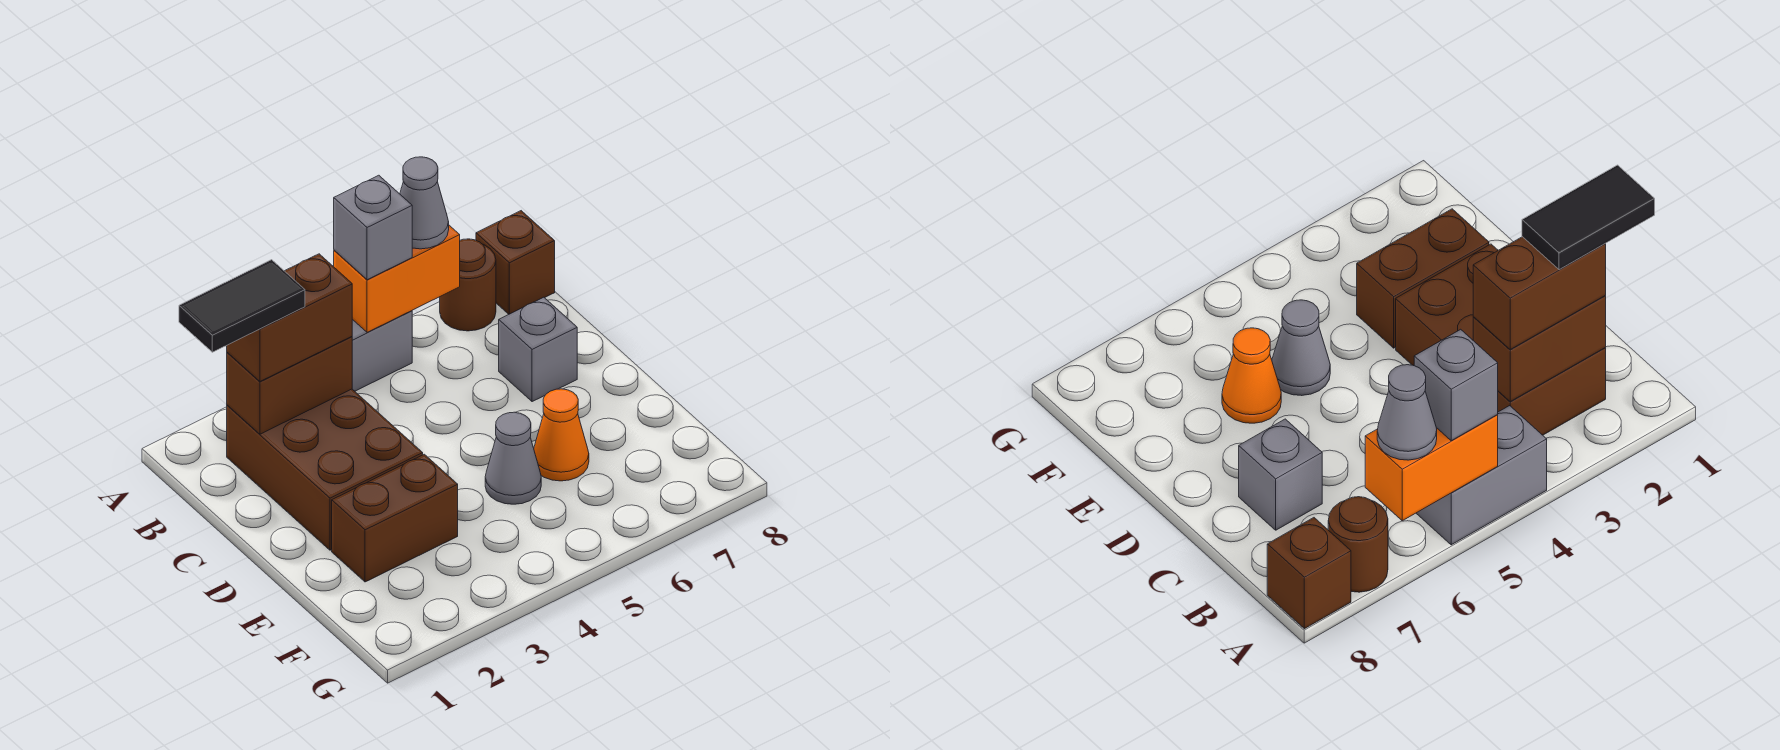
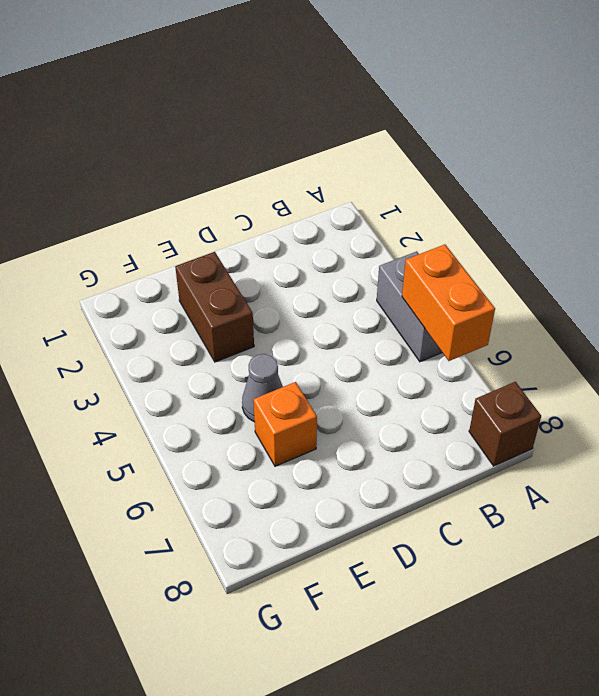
orange 1x1 brick [253,382,317,466] -> orange 1x1 cone [534,389,589,481]
none -> brown 1x1 round brick [440,239,496,331]
none -> brown 2x3 brick [227,389,423,550]
none -> grey 1x1 brick [499,297,577,402]

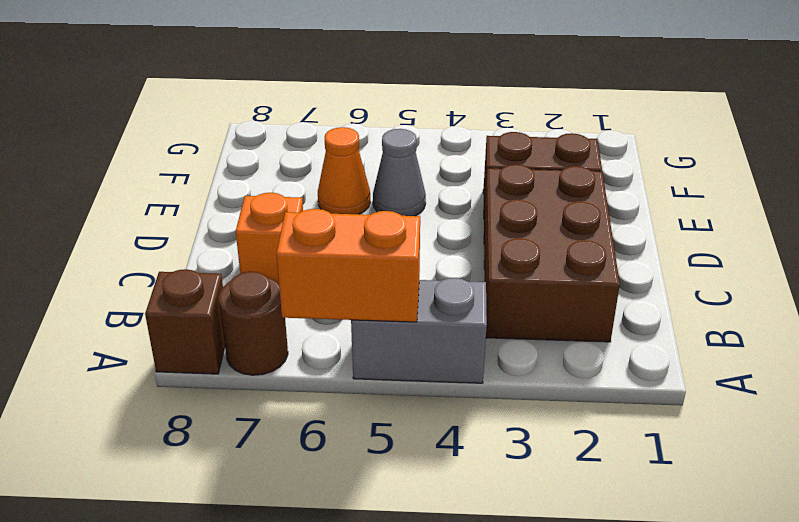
orange 1x1 brick [236,193,303,283] -> grey 1x1 brick [499,297,577,402]
none -> brown 1x2 brick [227,337,352,434]
none -> grey 1x1 brick [334,175,412,280]
none -> grey 1x1 cone [400,157,449,249]

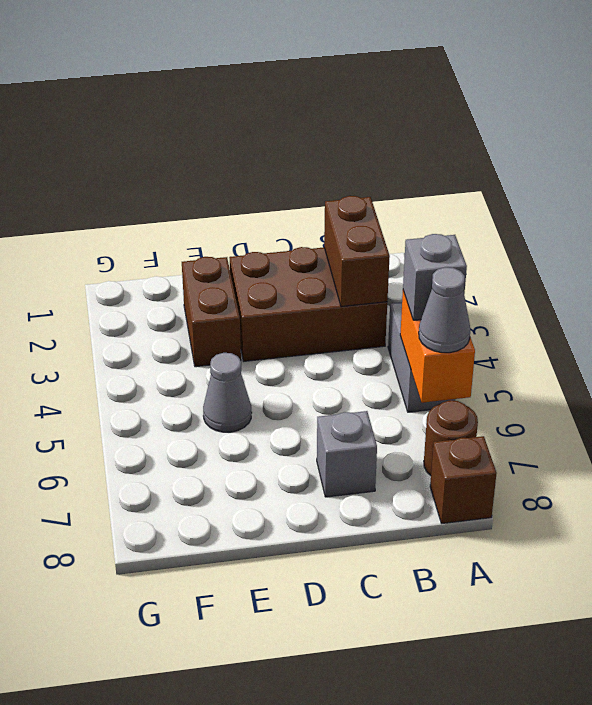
none -> orange 1x1 cone [534,389,589,481]
none -> brown 1x2 brick [227,254,352,381]
none -> black 1x2 tile [179,260,305,352]

